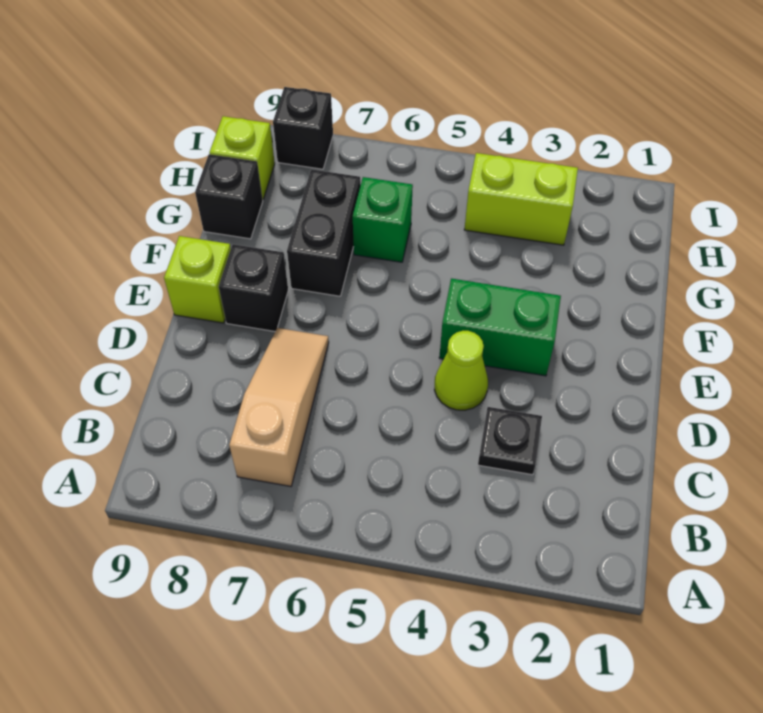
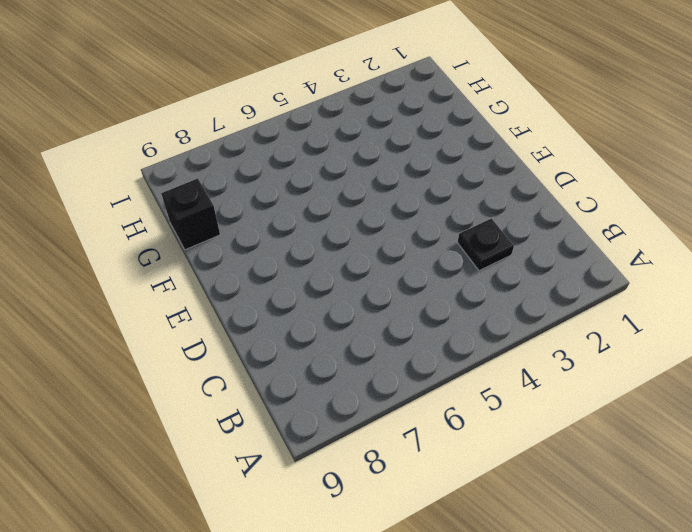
none -> tan 1x3 slope [229,328,329,486]
none -> lime 1x1 cone [434,331,488,410]
none -> green 1x2 brick [439,278,561,376]

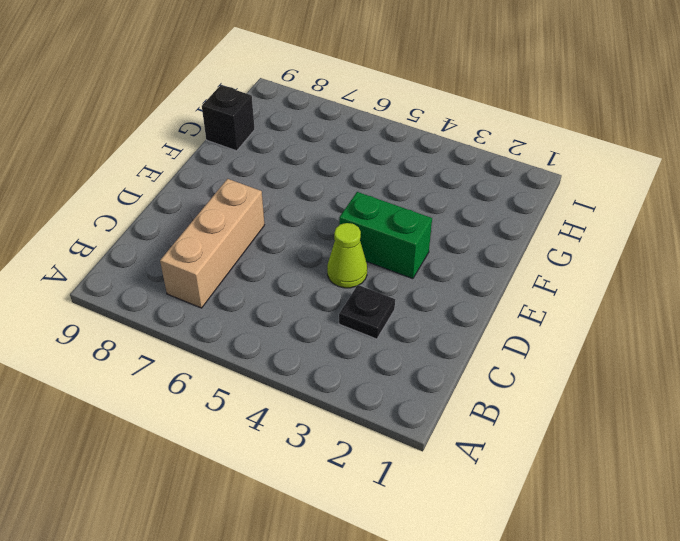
tan 1x3 brick [160,179,264,308] -> tan 1x3 slope [229,328,329,486]
none -> black 1x1 brick [219,244,288,331]
none -> lime 1x1 brick [164,236,231,323]
none -> black 1x2 brick [287,169,361,296]

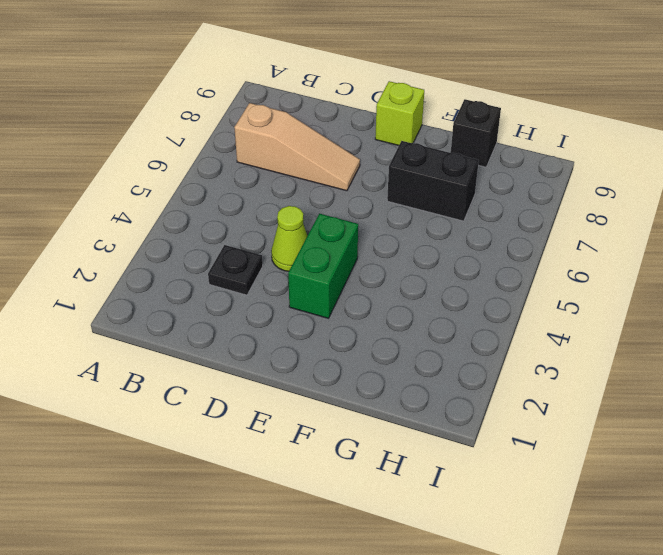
none -> black 1x1 brick [219,244,288,331]
none -> green 1x1 brick [353,177,413,262]
none -> lime 1x2 brick [464,153,578,245]

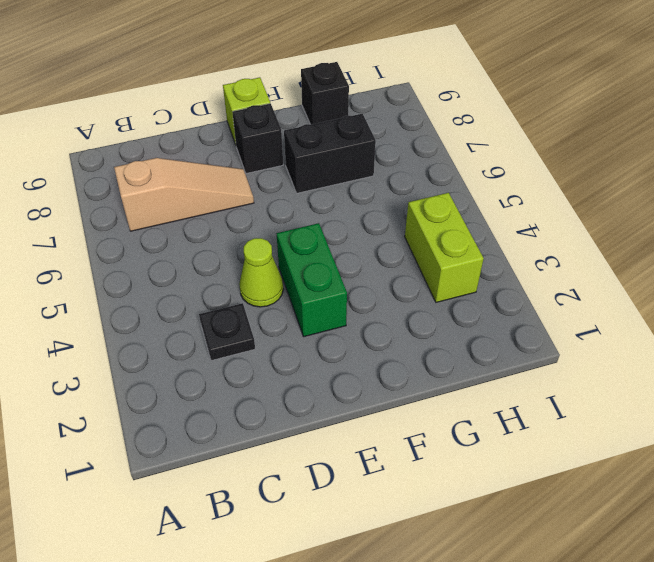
none -> green 1x1 brick [353,177,413,262]
none -> lime 1x1 brick [210,116,275,199]
none -> black 1x1 brick [273,87,333,169]

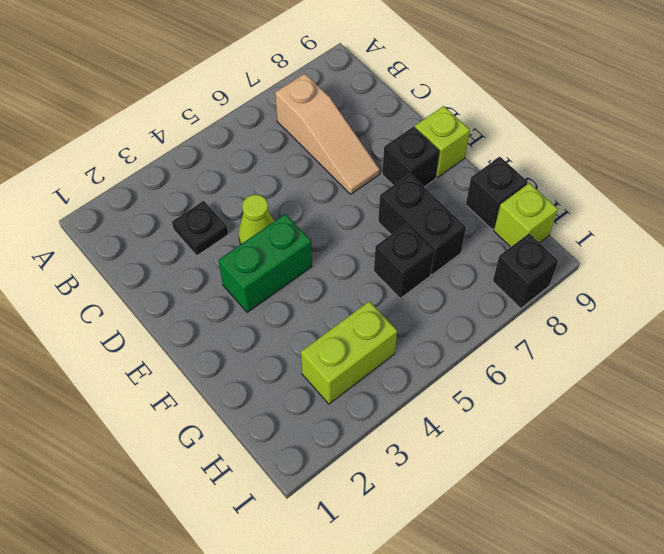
black 1x1 brick [374,224,434,298] -> green 1x1 brick [353,177,413,262]

